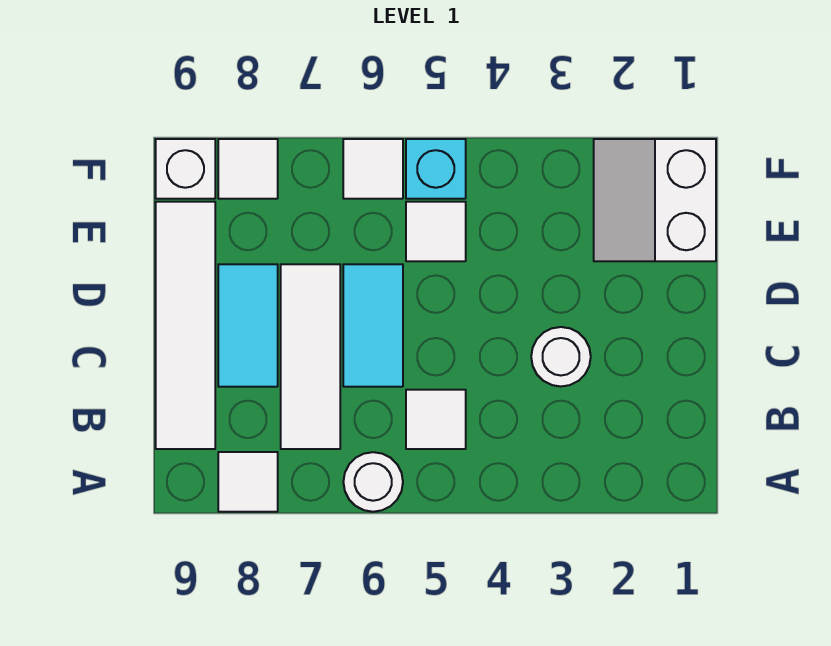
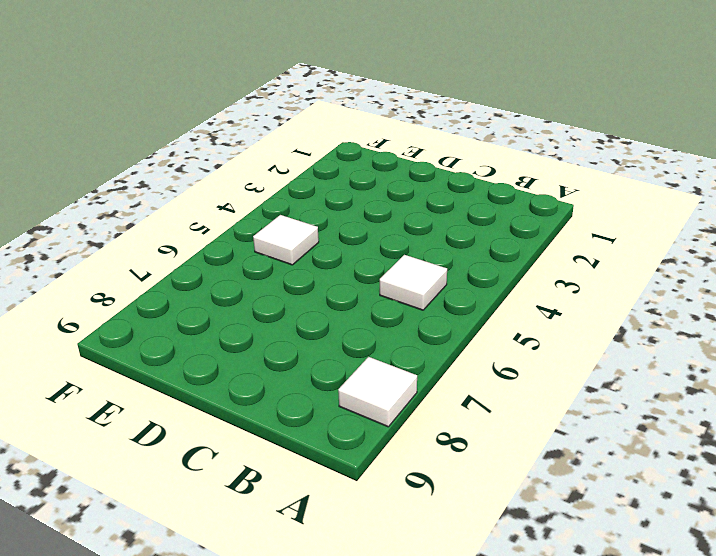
none -> white 1x1 round brick [343,452,403,512]
none -> white 1x3 tile [281,264,340,449]
none -> white 1x4 tile [156,202,215,449]

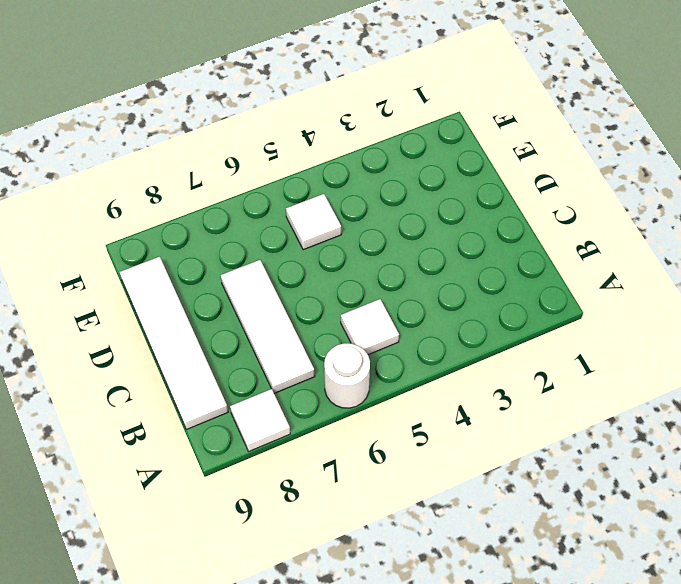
none -> white 1x1 round brick [531,327,591,386]
none -> cyan 1x2 tile [343,264,403,387]
none -> cyan 1x2 tile [218,264,278,387]

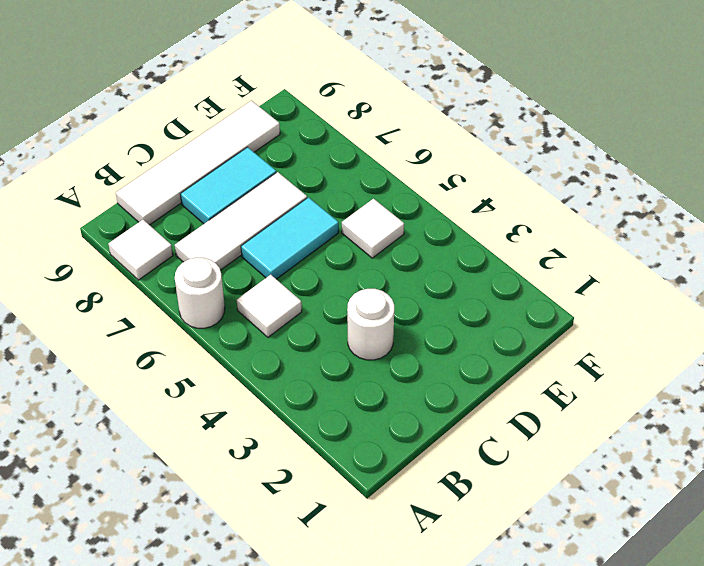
none -> white 2x2 slope [594,139,716,261]
none -> cyan 1x1 brick [406,139,466,199]
none -> white 1x1 tile [343,139,403,199]

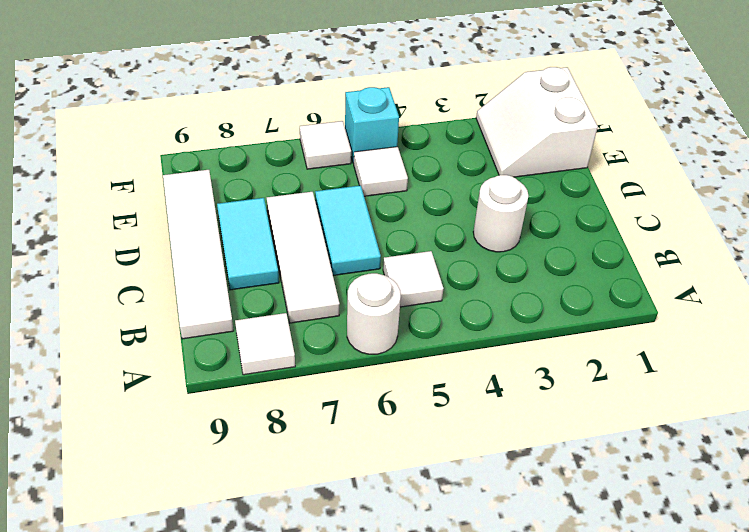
none -> white 1x1 tile [218,139,278,199]
none -> white 1x1 brick [156,139,215,199]

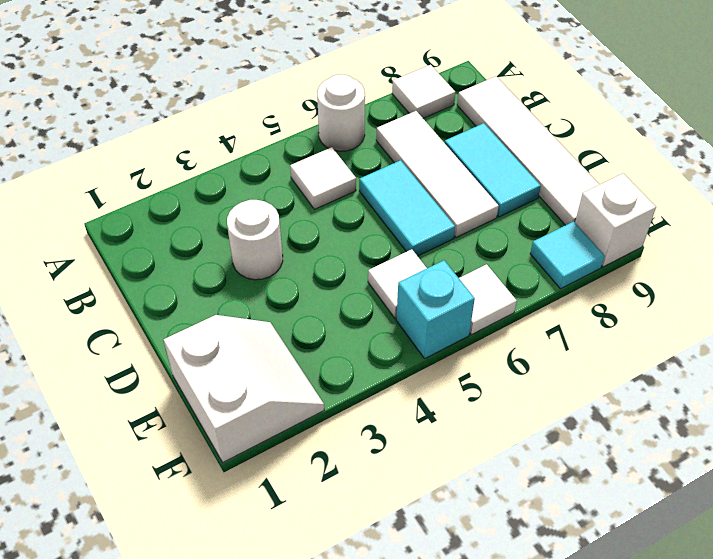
cyan 1x1 tile [530,221,605,289] -> white 1x1 tile [218,139,278,199]

